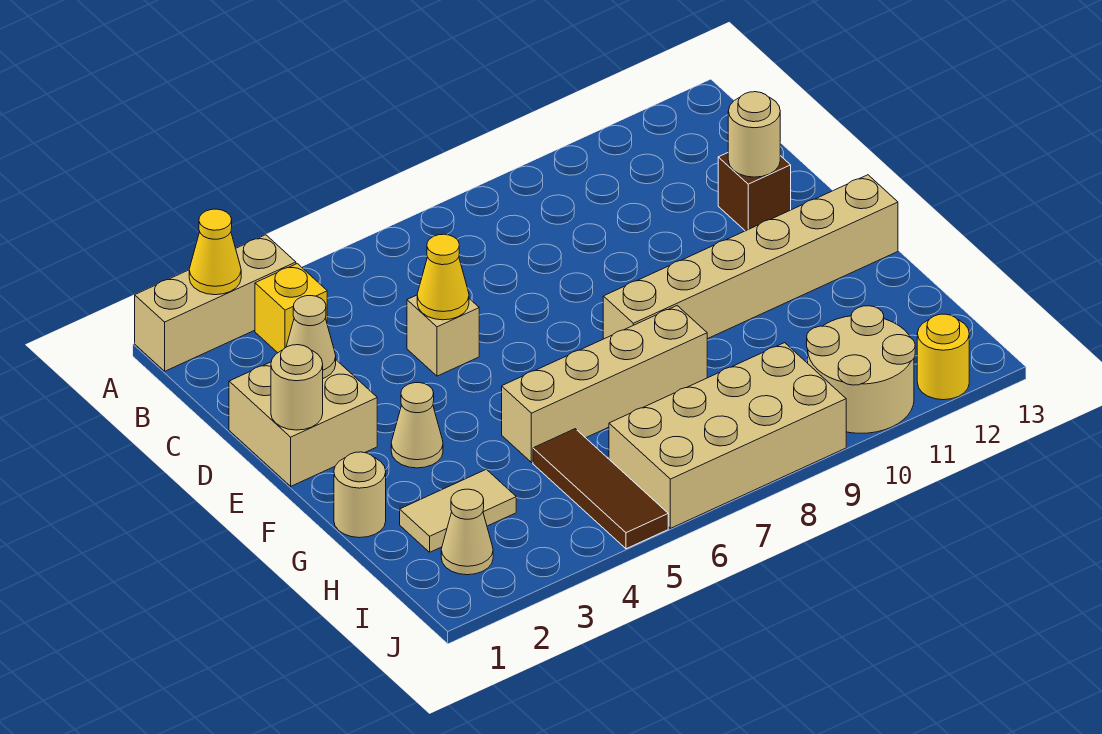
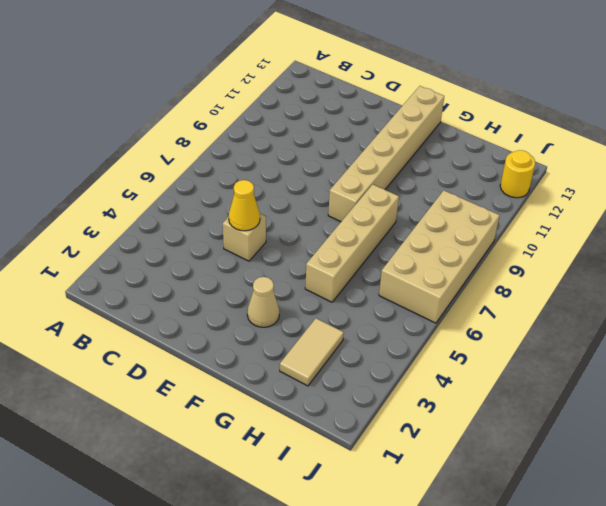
none -> tan 1x3 brick [135,235,296,371]
none -> yellow 1x1 brick [255,264,327,353]
none -> tan 2x2 brick [229,360,377,486]

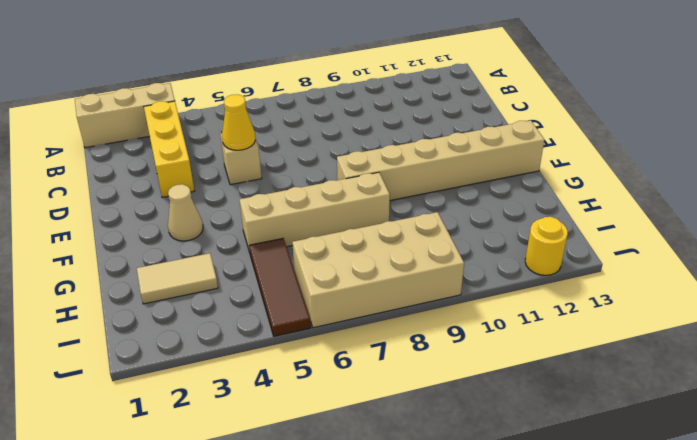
yellow 1x3 brick [144,101,194,197] -> yellow 1x1 brick [255,264,327,353]
none -> tan 2x2 brick [229,360,377,486]
none -> brown 1x1 brick [718,153,791,231]
none -> tan 1x1 round brick [334,452,386,538]

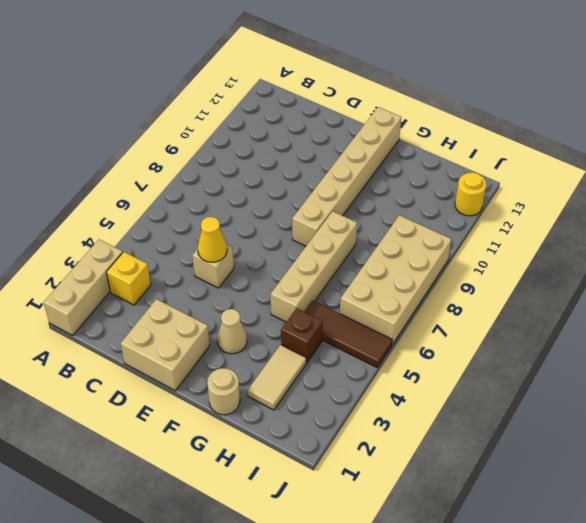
brown 1x1 brick [281,308,323,363] -> brown 1x1 brick moved to [718,153,791,231]
none -> tan 1x1 cone [441,489,493,575]
none -> tan 2x2 round brick [807,306,915,433]
none -> yellow 1x1 cone [189,209,241,295]

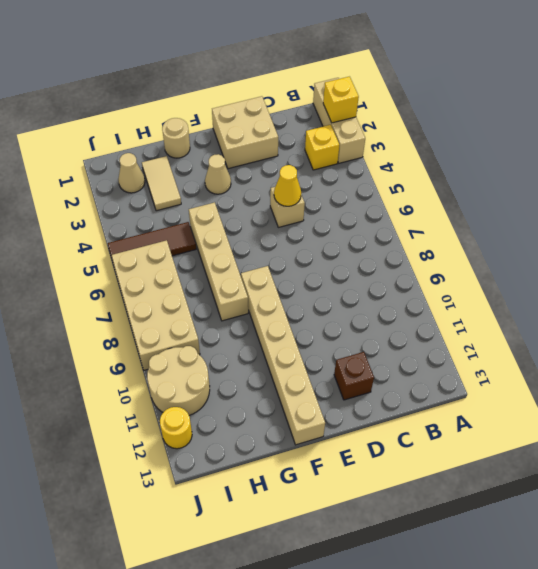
yellow 1x1 brick [323,77,359,123] -> yellow 1x1 cone [189,209,241,295]
none -> tan 1x1 cone [286,296,336,378]
none -> tan 1x1 round brick [728,92,780,177]
none -> tan 1x1 round brick [271,345,323,430]

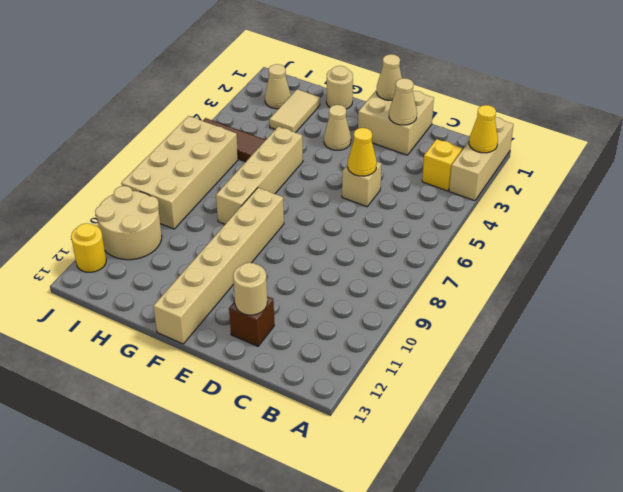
tan 1x1 cone [377,54,402,100] -> tan 1x1 round brick [271,345,323,430]

